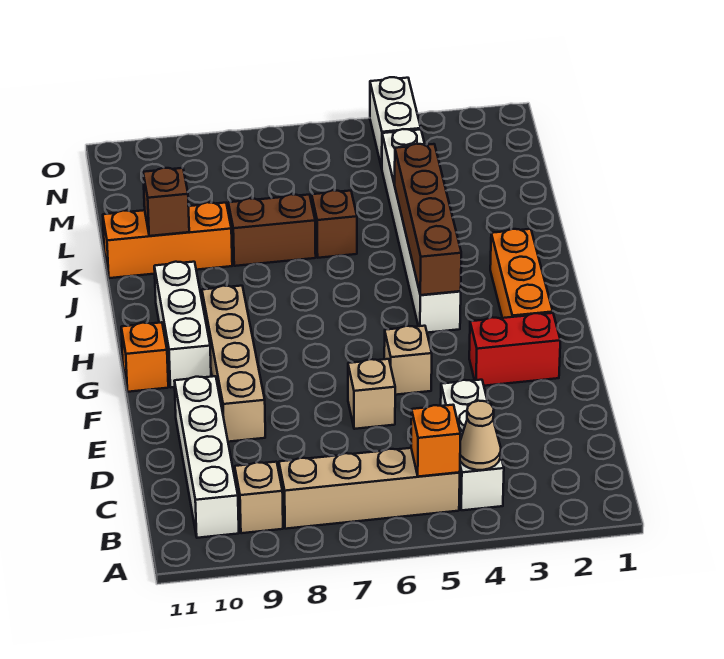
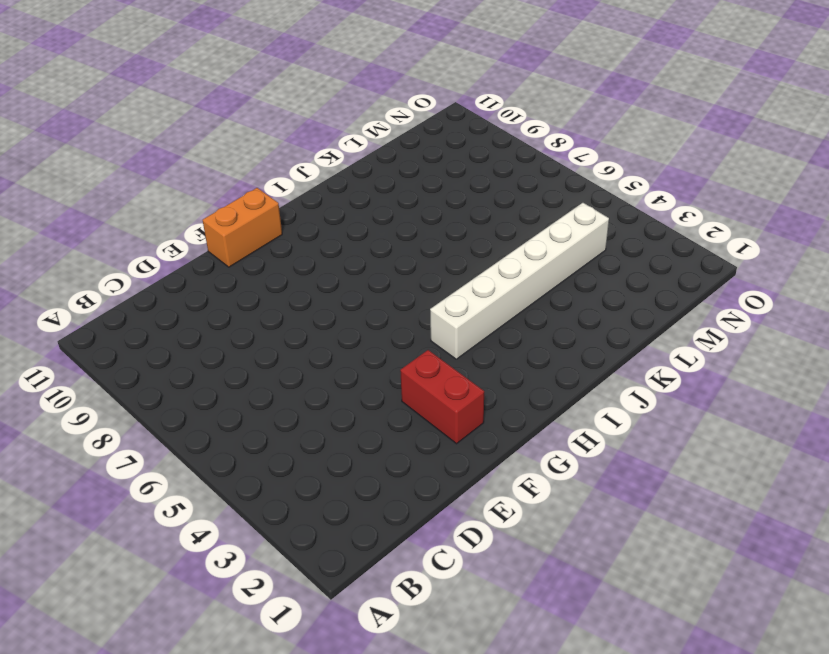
orange 1x2 brick [203,188,282,267] -> orange 1x1 brick [121,322,168,392]
none -> white 1x3 brick [441,380,504,510]
none -> tan 1x4 brick [279,448,460,529]
none -> tan 1x1 brick [235,462,283,533]

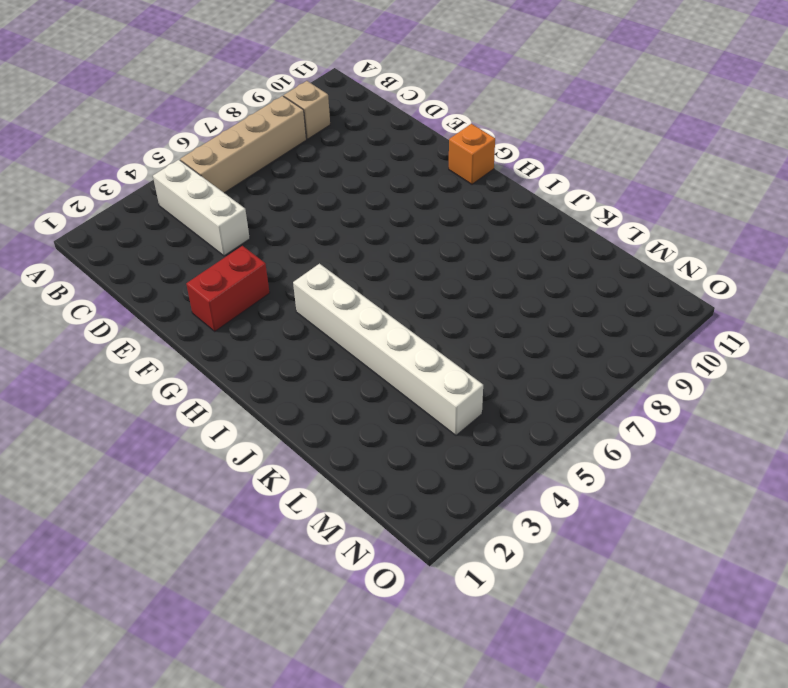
none -> white 1x4 brick [175,376,239,538]
none -> tan 1x1 brick [348,359,395,429]
none -> tan 1x4 brick [202,286,265,442]

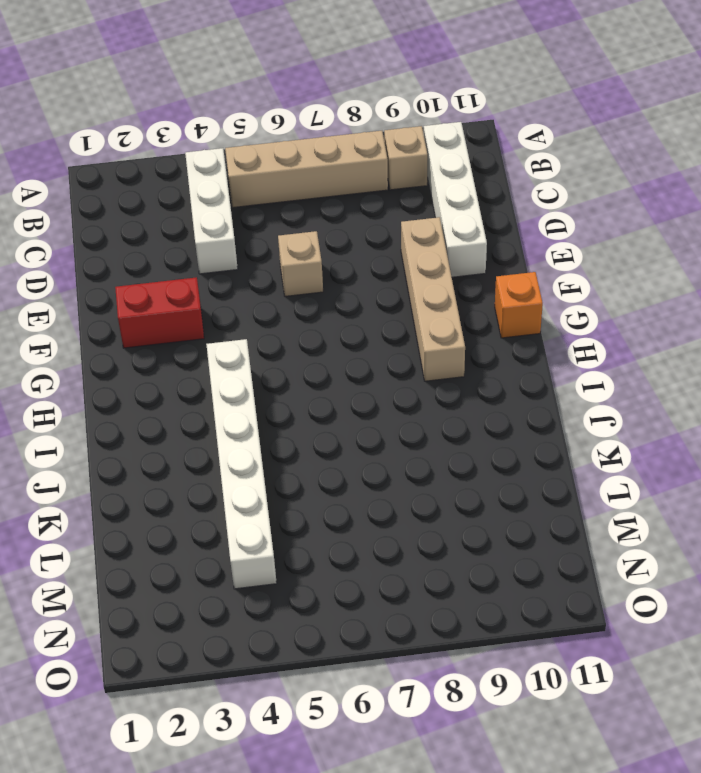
none -> tan 1x1 brick [384,326,432,395]
none -> orange 1x3 brick [490,229,553,318]
none -> white 1x3 brick [154,262,211,387]

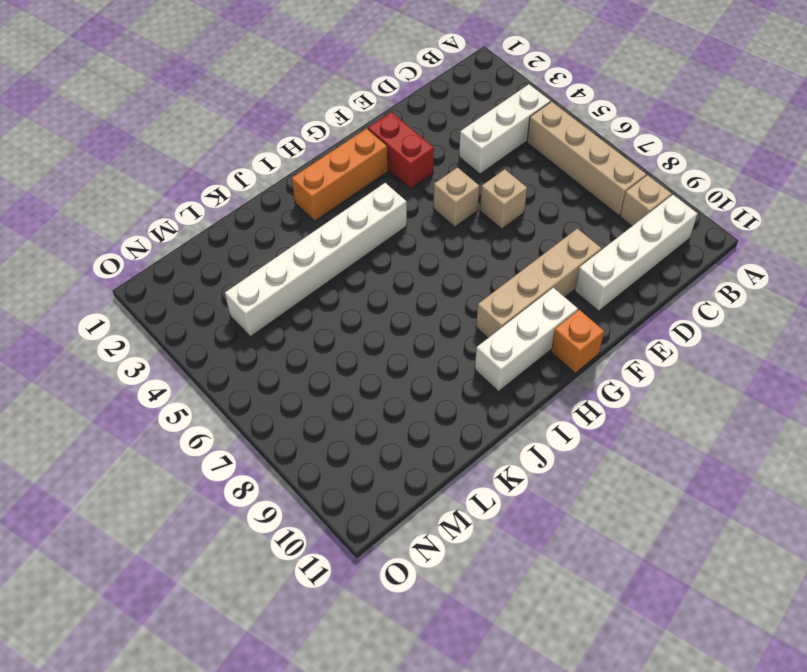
none -> brown 1x1 brick [312,190,357,258]
none -> brown 1x2 brick [228,194,316,266]
none -> orange 1x3 brick [103,202,232,278]

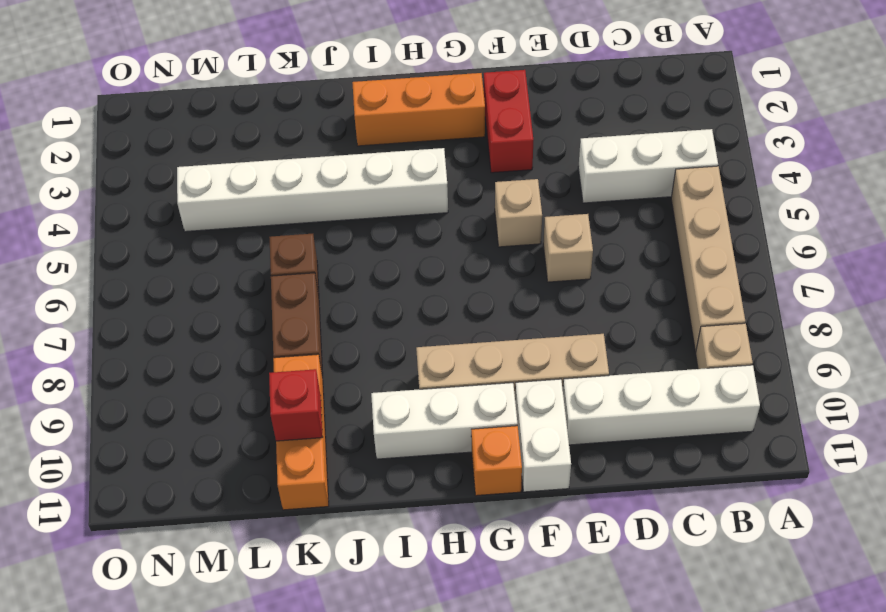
white 1x2 brick [515,379,571,492] -> white 1x2 brick turned to [370,77,421,168]
red 1x1 brick [269,369,323,441] -> brown 1x1 brick [143,168,189,236]
none -> tan 1x1 cone [460,401,501,470]
none -> orange 1x1 brick [411,405,461,477]
none -> brown 1x4 brick [395,144,461,295]

